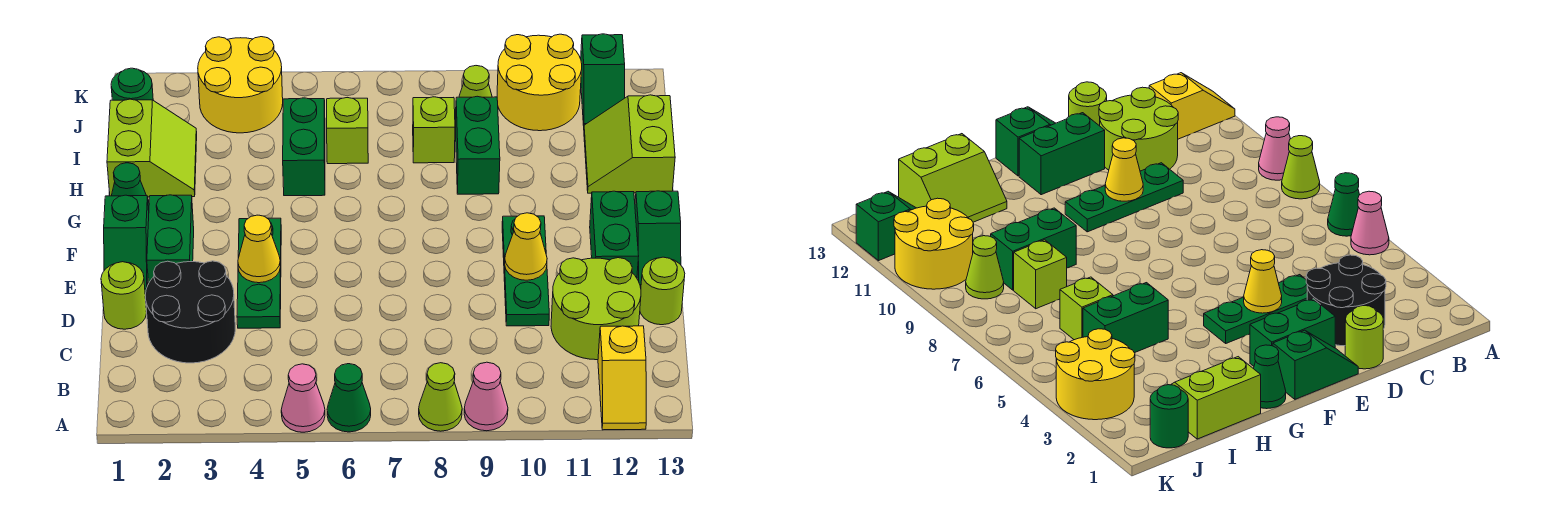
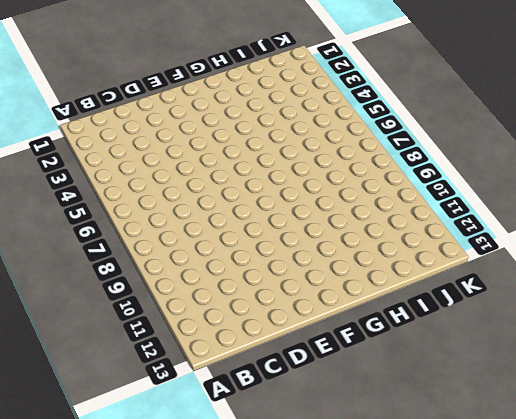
none -> pink 1x1 cone [281,364,325,432]
none -> green 1x1 cone [327,364,371,432]
none -> lime 1x1 cone [419,363,462,431]

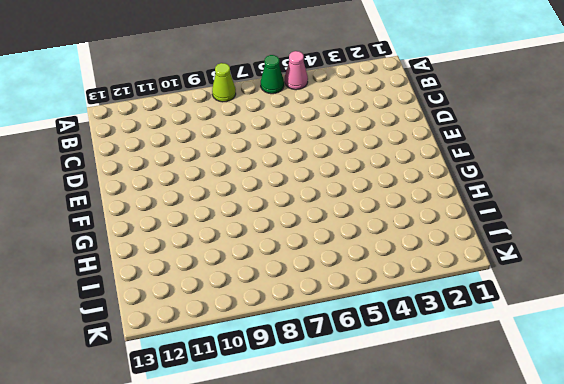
none -> pink 1x1 cone [464,362,508,431]
none -> yellow 1x2 slope [598,326,646,430]
none -> black 2x2 round brick [145,261,235,363]

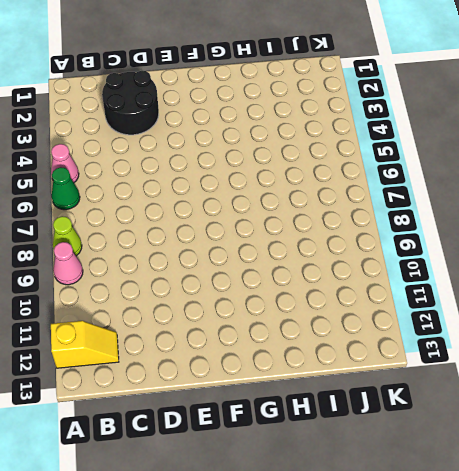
yellow 1x2 slope [51,321,119,368] -> yellow 1x2 slope turned to [598,326,646,430]
none -> lime 2x2 round brick [551,258,641,360]
none -> lime 1x1 round brick [101,262,147,329]
none -> green 1x3 plate [237,218,281,328]

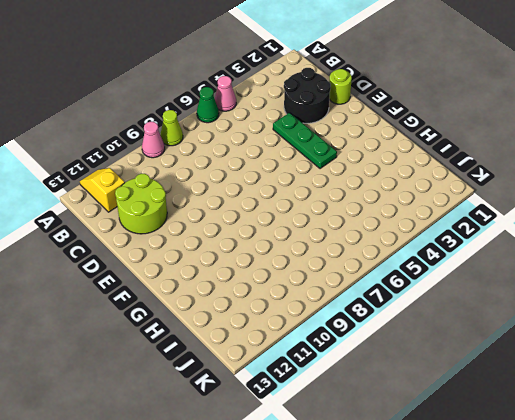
none -> green 1x3 plate [502,216,549,326]
none -> lime 1x1 round brick [640,257,685,325]
none -> green 1x2 slope [104,195,149,294]

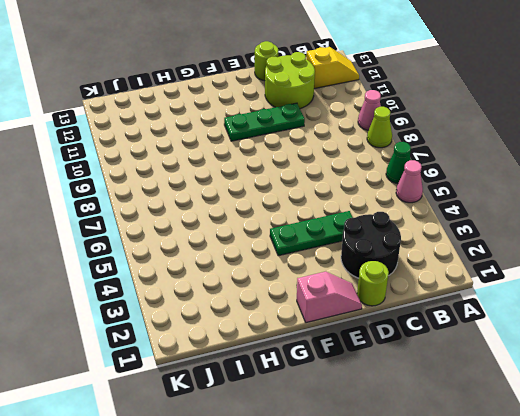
pink 1x2 slope [297,272,362,323] -> green 1x2 slope [104,195,149,294]
none -> green 1x2 brick [147,195,194,283]
none -> green 1x2 brick [590,191,639,278]
none -> green 1x2 slope [635,191,681,288]

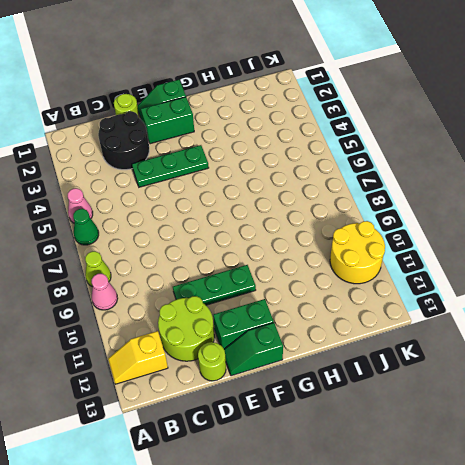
none -> green 1x1 cone [112,163,149,211]
none -> lime 2x2 slope [107,99,197,197]
none -> green 1x2 brick [283,98,325,196]

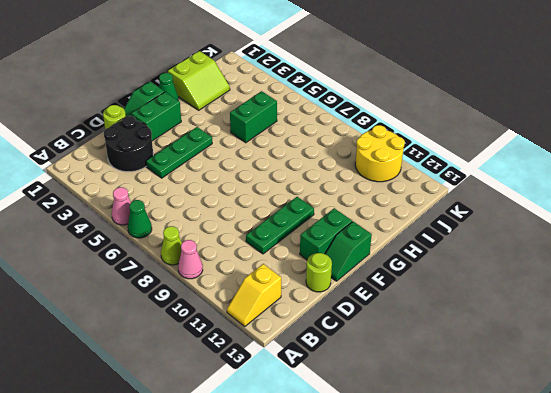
none -> lime 2x2 round brick [551,258,641,360]
none -> green 1x2 brick [456,96,500,194]
none -> lime 2x2 slope [584,95,675,193]

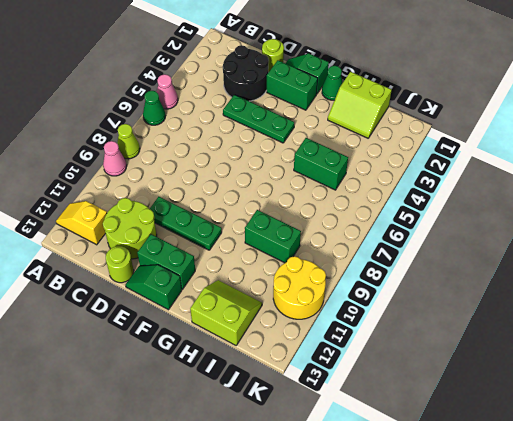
none -> lime 1x1 brick [327,98,368,164]
none -> lime 1x1 brick [413,97,455,163]
none -> green 1x1 round brick [111,68,153,100]

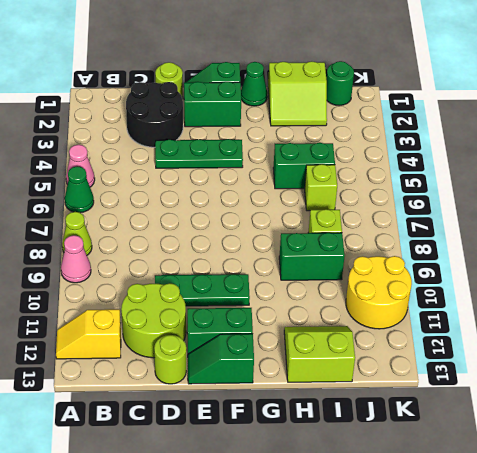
none -> yellow 2x2 round brick [198,37,283,133]
none -> lime 1x1 cone [455,66,492,118]
none -> green 1x2 slope [581,34,625,126]

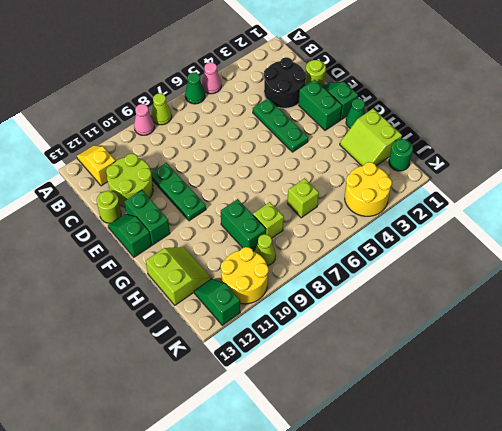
none -> green 1x2 brick [283,98,325,196]
none -> yellow 1x1 cone [238,215,280,283]
none -> yellow 1x1 cone [505,213,547,280]

